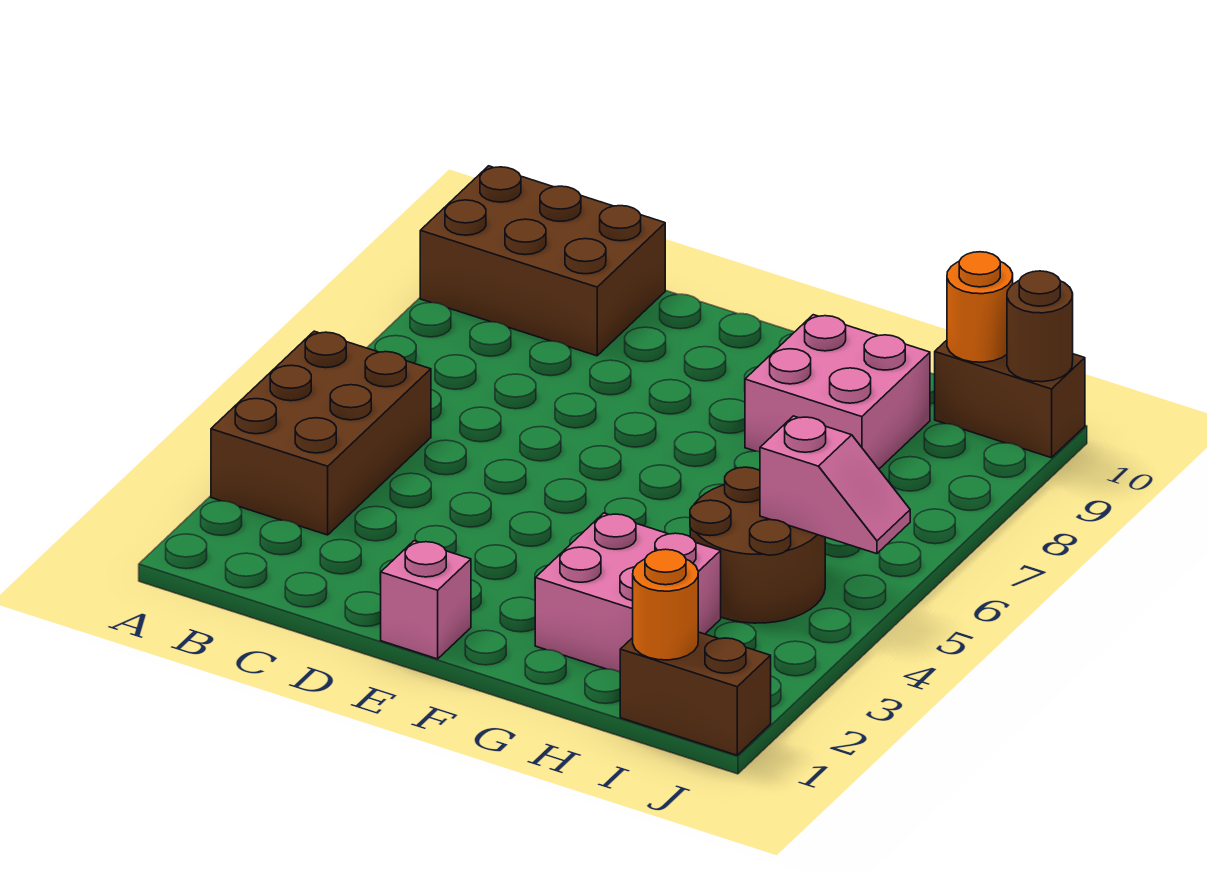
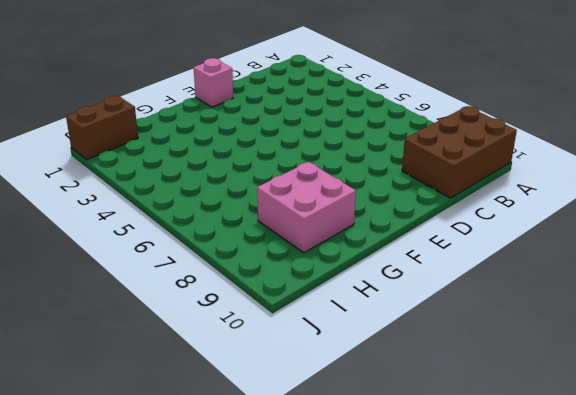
none -> brown 2x3 brick [211,331,431,535]
none -> pink 2x2 brick [535,513,721,672]
none -> brown 2x2 round brick [690,467,825,623]

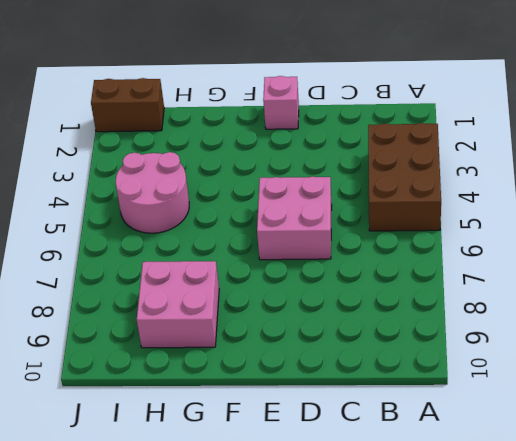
pink 2x2 brick [257,177,332,260] -> pink 2x2 brick moved to [535,513,721,672]
pink 2x2 round brick [116,152,189,233] -> brown 2x2 round brick [690,467,825,623]
none -> brown 2x3 brick [420,166,665,356]
none -> brown 1x2 brick [935,340,1085,458]
none -> orange 1x1 round brick [633,549,698,660]

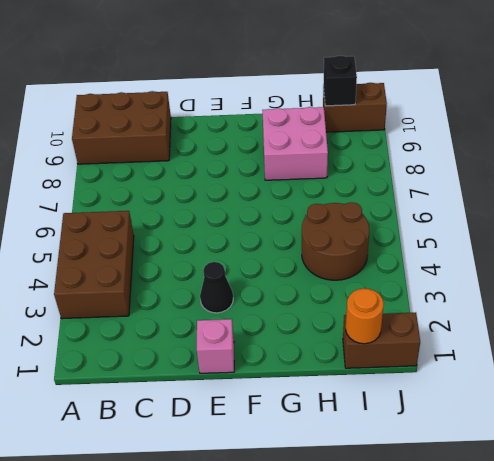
black 1x1 cone [200,262,233,313] -> none
black 1x1 brick [323,56,357,106] -> orange 1x1 round brick [947,252,1013,362]
none -> pink 2x2 brick [535,513,721,672]
none -> pink 1x2 slope [760,416,910,554]
none -> brown 1x1 round brick [1007,271,1073,382]

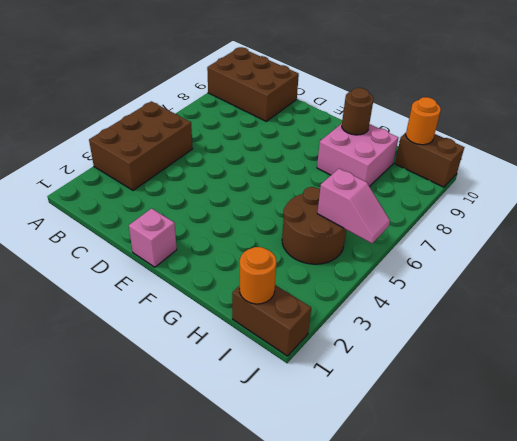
brown 1x1 round brick [342,88,374,135] -> brown 1x1 round brick moved to [1007,271,1073,382]
none -> pink 2x2 brick [535,513,721,672]

